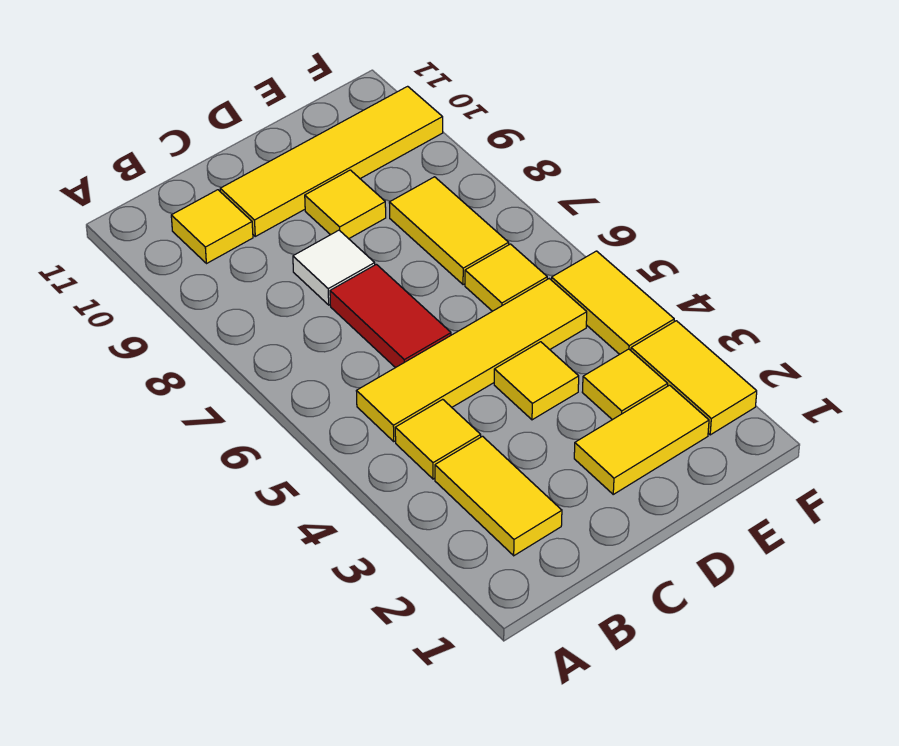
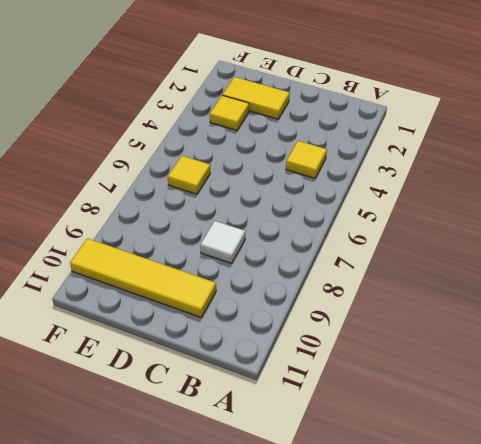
none -> yellow 1x2 tile [435,436,562,556]
none -> yellow 1x4 tile [357,279,587,441]
none -> yellow 1x1 tile [171,190,253,264]

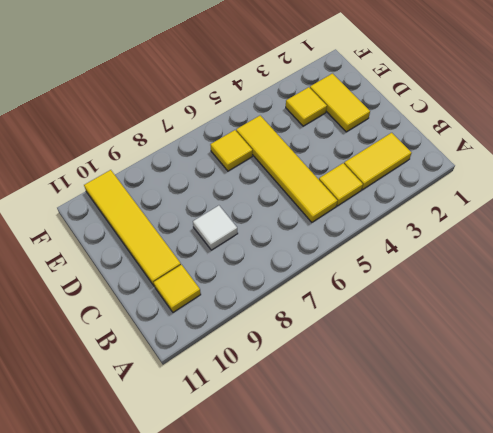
none -> red 1x2 tile [330,264,451,368]
none -> yellow 1x1 tile [494,342,579,420]
none -> yellow 1x1 tile [305,170,386,239]

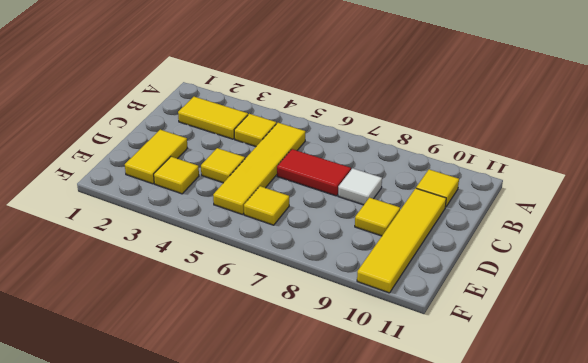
none -> yellow 1x2 tile [389,177,509,285]
none -> yellow 1x2 tile [631,321,757,435]
none -> yellow 1x2 tile [552,251,674,354]

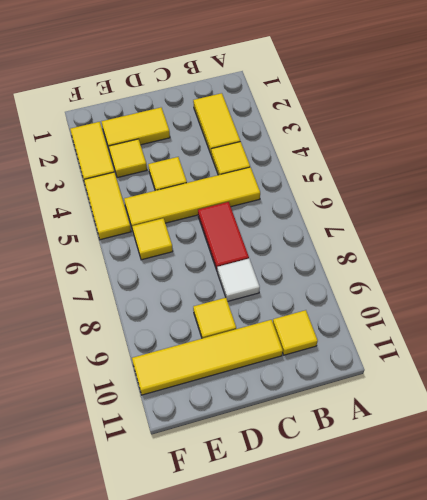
none -> yellow 1x2 tile [389,177,509,285]

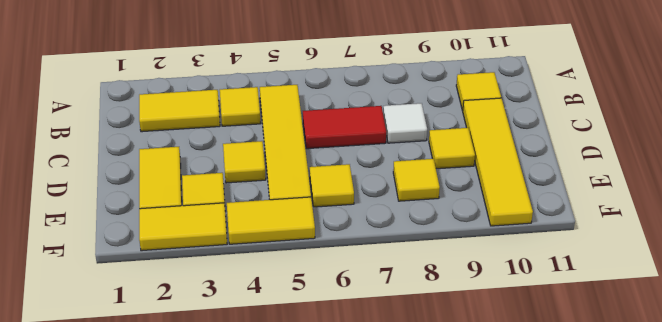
yellow 1x1 tile [393,159,440,201] -> yellow 1x2 tile [389,177,509,285]

